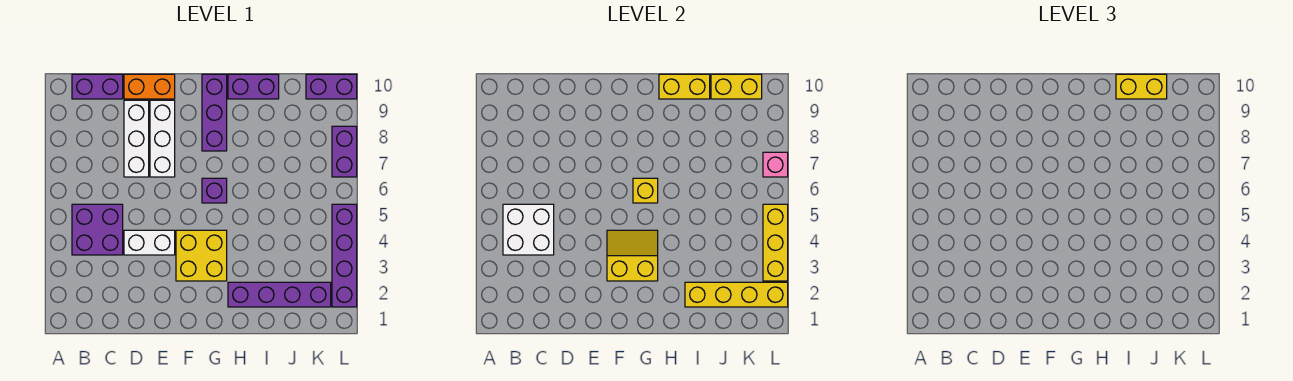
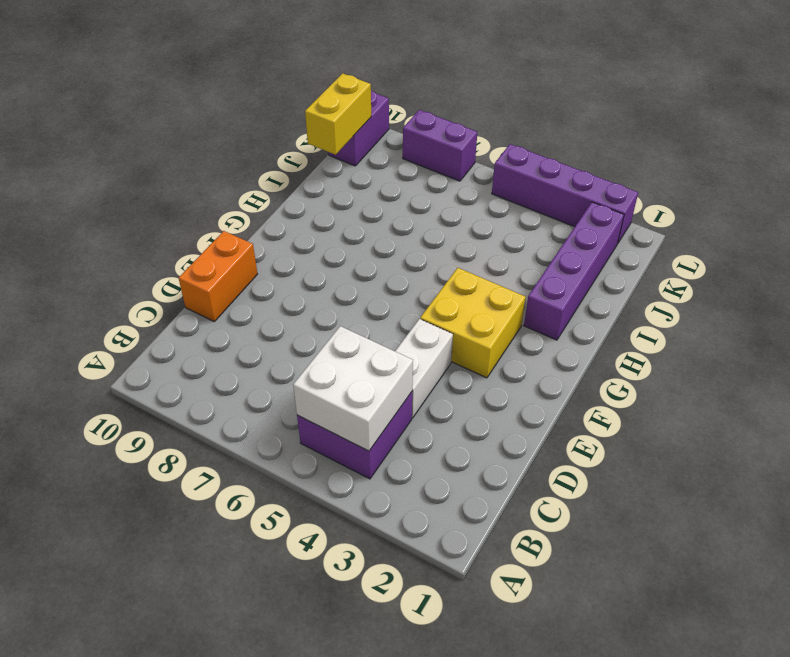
none -> purple 1x2 brick [72,74,123,99]
none -> white 1x3 brick [124,100,149,177]
none -> white 1x3 brick [150,100,175,177]

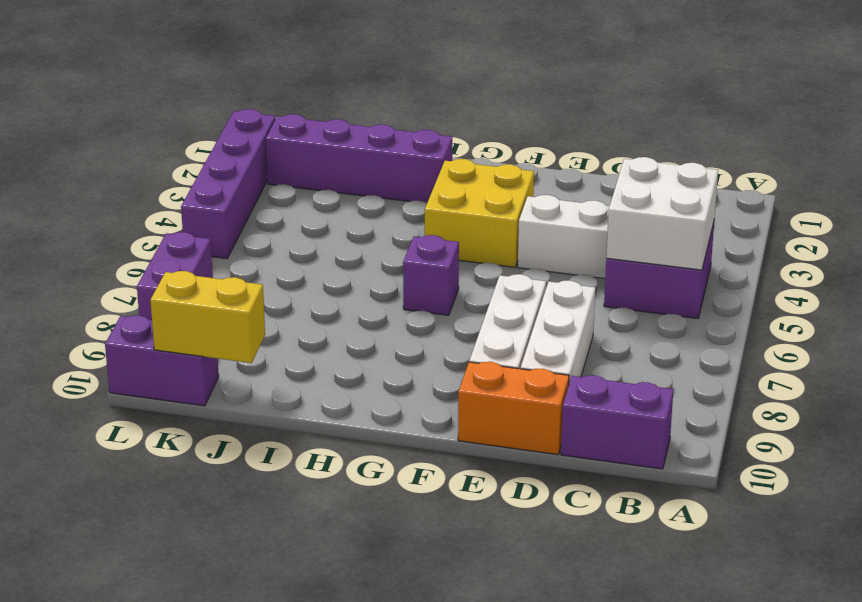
none -> purple 1x3 brick [202,74,227,151]
none -> purple 1x2 brick [228,74,279,99]
none -> yellow 2x2 slope [607,230,658,281]

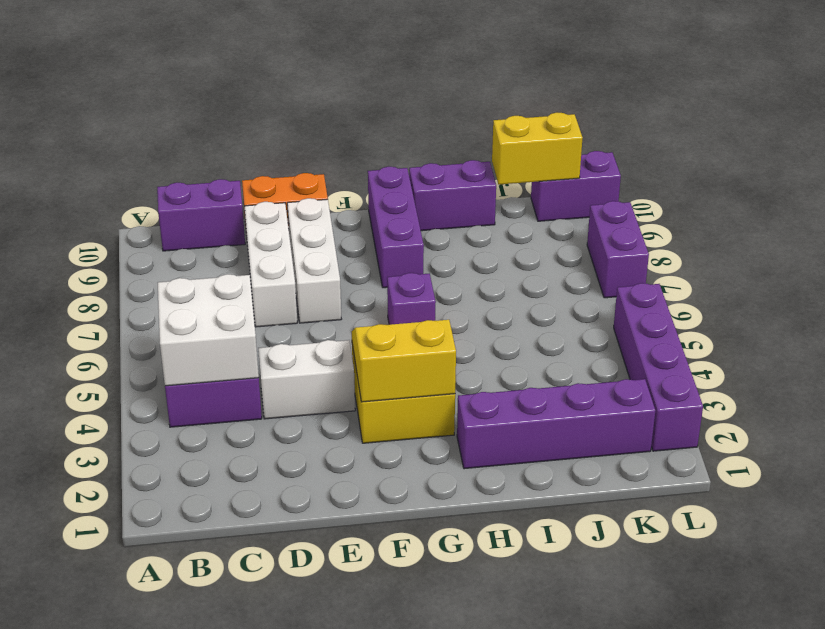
none -> yellow 1x1 brick [633,178,658,203]
none -> yellow 1x2 brick [659,74,710,99]
none -> yellow 1x4 brick [685,282,788,307]

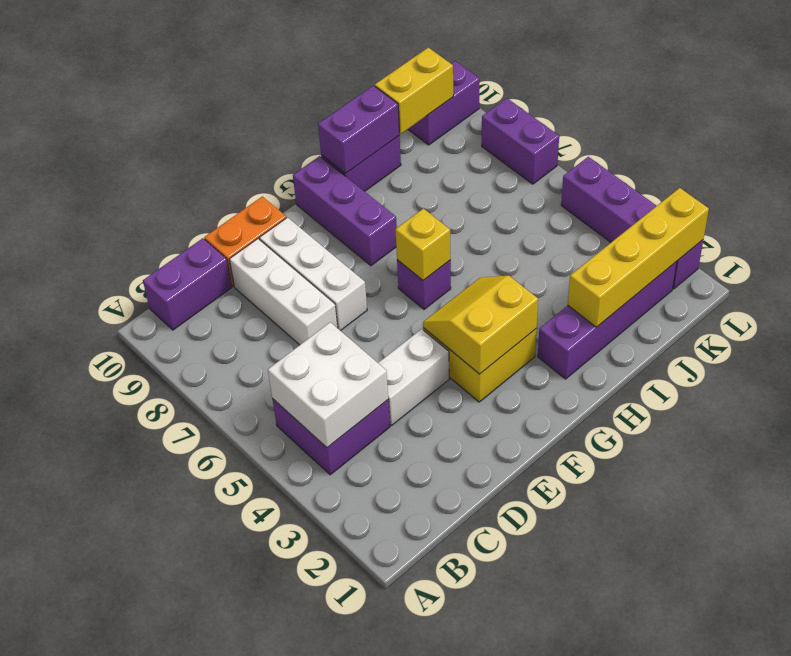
purple 1x2 brick [318,85,400,174] -> yellow 1x2 brick [659,74,710,99]
none -> yellow 1x3 brick [763,204,788,281]
none -> pink 1x1 brick [763,152,788,177]
none -> yellow 1x2 brick [1116,74,1167,99]

